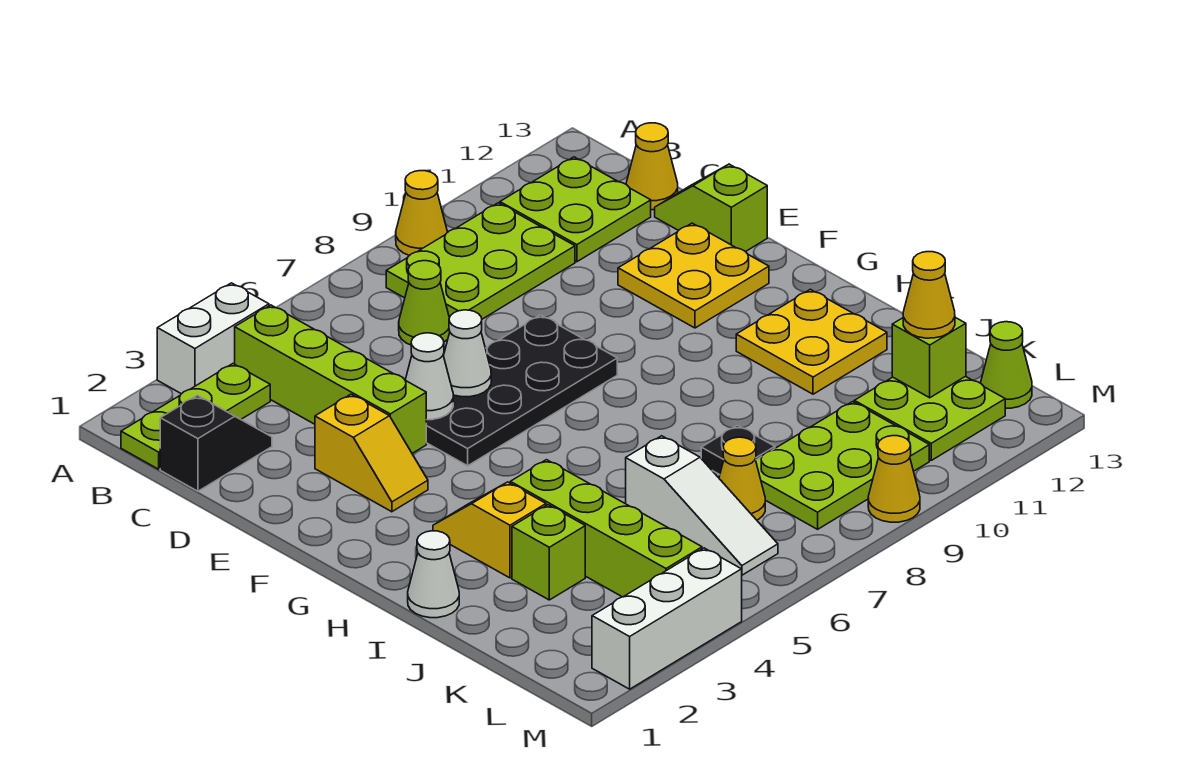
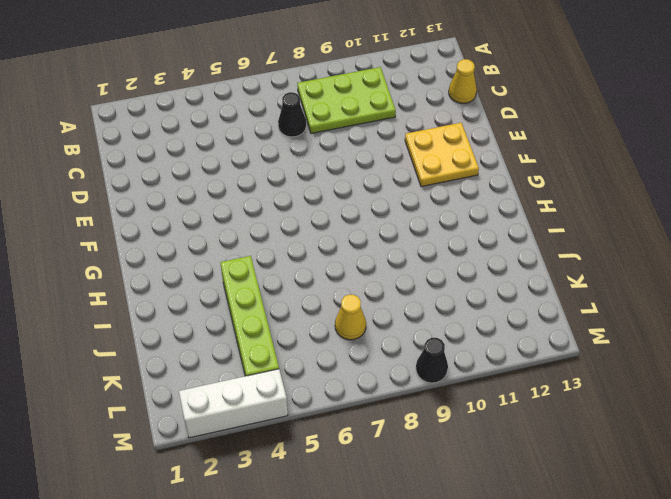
black 1x1 cone [278,92,306,137] -> lime 1x1 cone [399,261,450,345]
black 1x1 cone [416,338,448,383] -> yellow 1x1 cone [868,436,920,522]
none -> white 1x2 brick [157,283,269,394]
none -> yellow 1x1 cone [396,171,447,256]
none -> lime 1x3 plate [121,364,270,469]
none -> lime 1x4 brick [235,305,426,453]

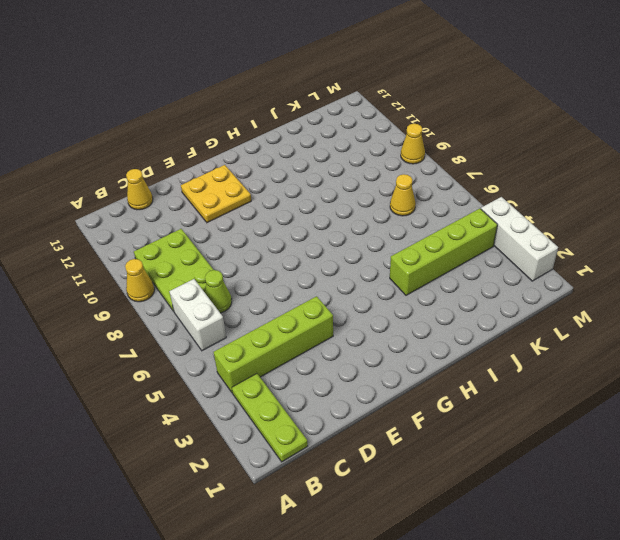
white 1x2 brick [169,279,226,351] -> white 1x2 brick moved to [157,283,269,394]
none -> lime 2x2 plate [500,157,651,262]
none -> black 1x2 slope [160,395,272,491]
none -> lime 1x2 slope [655,164,767,252]
none -> yellow 1x2 slope [315,394,428,512]

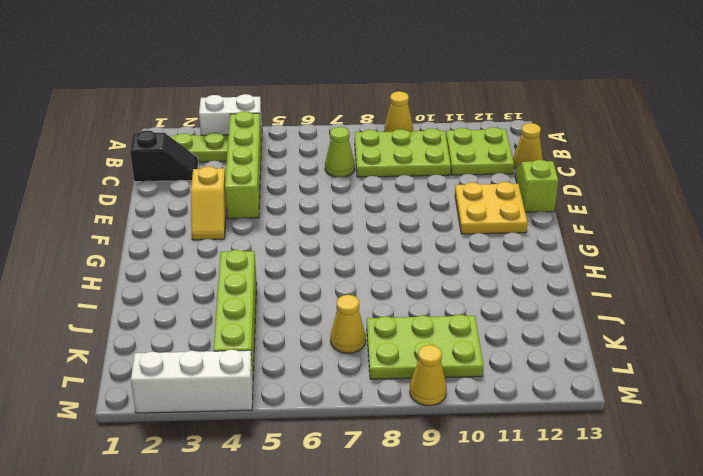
none -> black 2x4 plate [426,315,617,466]
none -> yellow 1x2 slope [433,482,546,578]
none -> yellow 2x2 plate [736,289,887,394]
none -> white 1x1 cone [408,531,459,618]

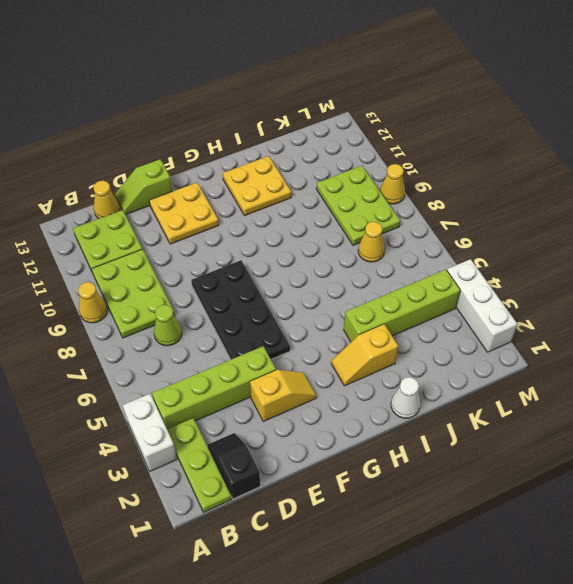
none -> lime 1x1 brick [512,505,585,600]
none -> white 1x3 slope [626,436,778,575]
none -> black 1x1 plate [701,425,775,475]
none -> lime 2x2 plate [854,376,1005,460]

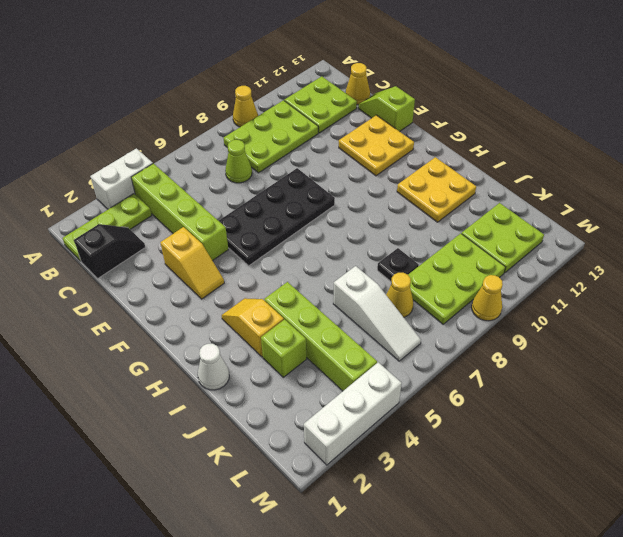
none -> lime 1x1 cone [981,322,1032,408]
none -> white 1x1 cone [405,333,453,420]
none -> white 1x1 cone [444,310,491,397]
none -> lime 1x1 brick [892,317,966,398]

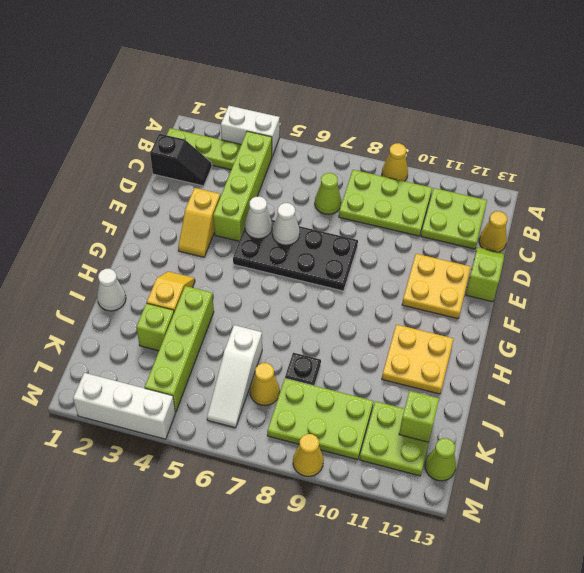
none -> yellow 1x1 cone [903,252,955,338]

